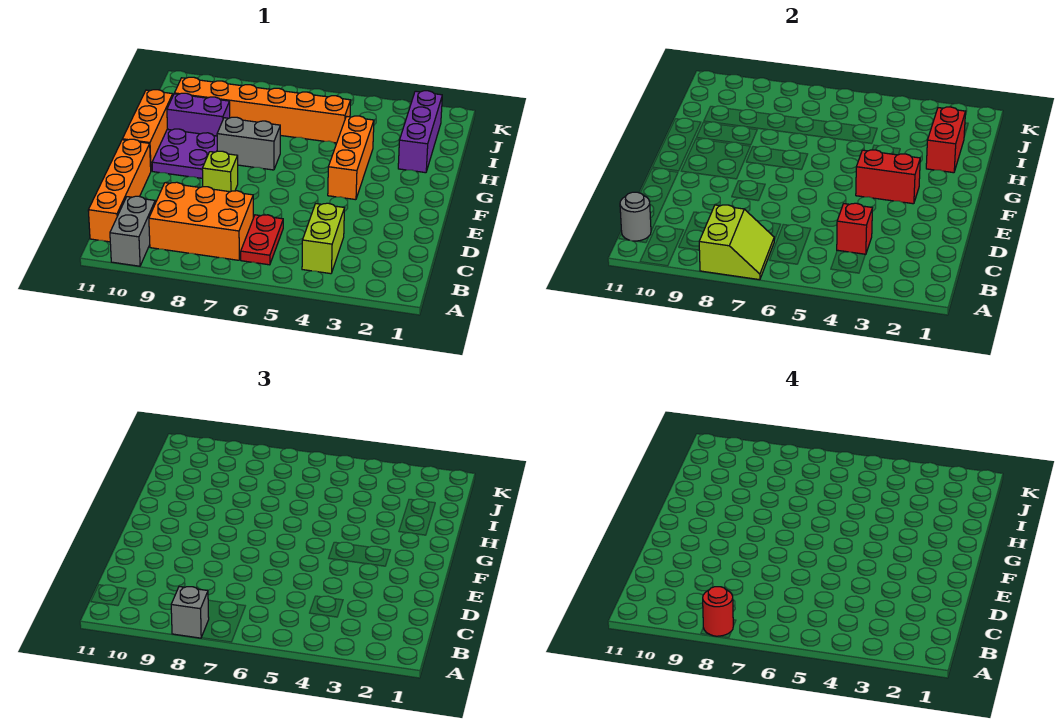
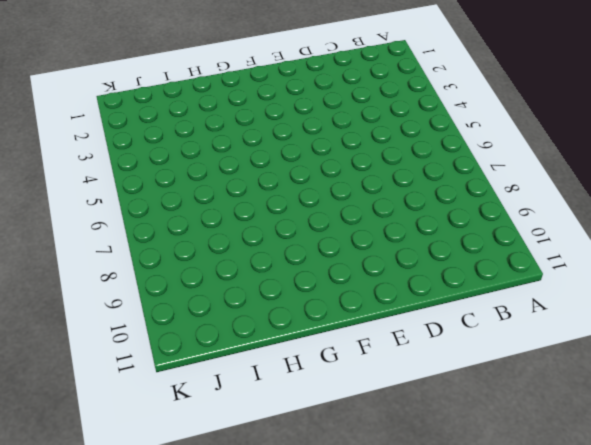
none -> grey 1x2 brick [110,196,155,266]
none -> lime 1x2 brick [302,203,344,274]
none -> red 1x2 plate [241,215,283,265]

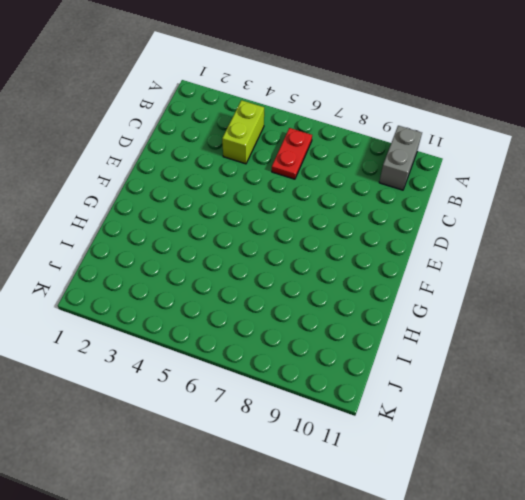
none -> orange 2x3 brick [149,182,253,260]
none -> orange 1x4 brick [88,139,151,242]
none -> lime 1x1 brick [202,151,238,192]

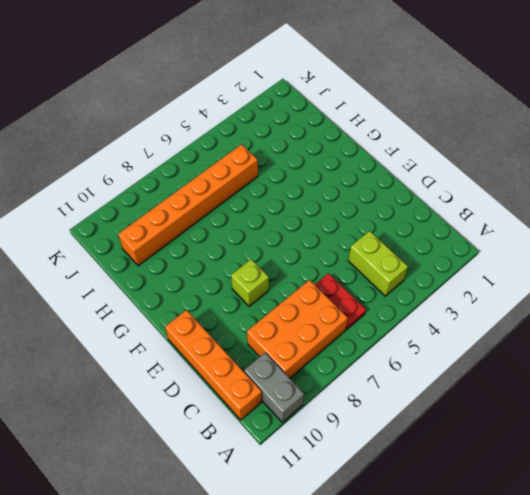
none -> orange 1x3 brick [328,116,374,200]
none -> purple 2x2 plate [152,129,217,178]
none -> orange 1x3 brick [122,90,173,170]

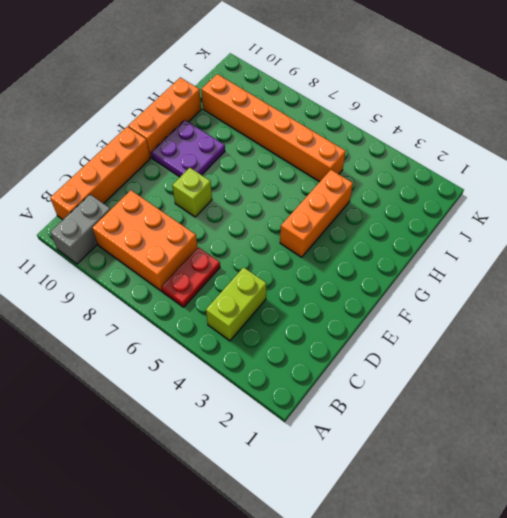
none -> grey 1x2 brick [217,117,280,170]
none -> purple 1x3 brick [398,91,442,173]
none -> purple 1x2 brick [167,93,230,136]

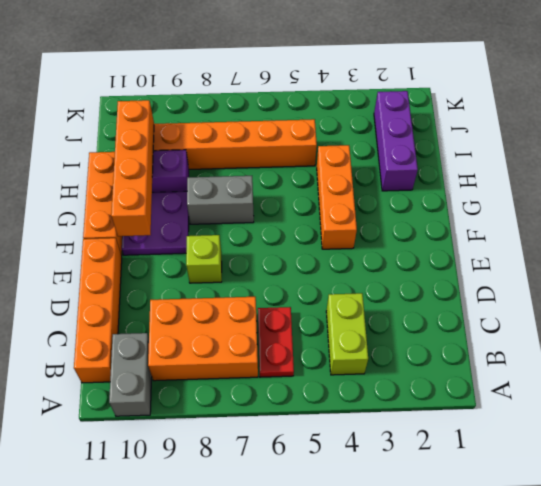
orange 1x4 brick [111,100,154,236] -> none
none -> lime 2x2 slope [699,205,774,280]
none -> grey 1x1 round brick [620,192,651,241]
none -> red 1x1 brick [837,203,872,255]

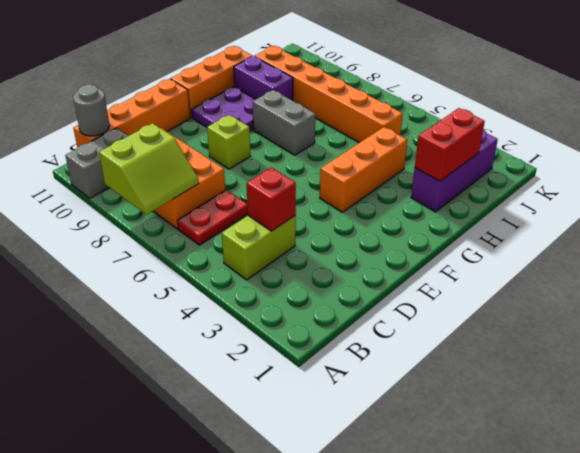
none -> red 1x2 brick [856,150,920,204]
none -> grey 1x1 brick [171,587,209,638]
none -> red 1x1 round brick [703,587,733,636]

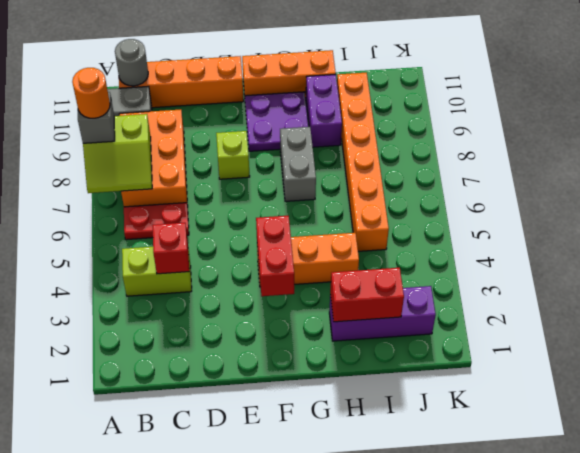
orange 1x1 round brick [72,68,110,118] -> red 1x1 round brick [703,587,733,636]

